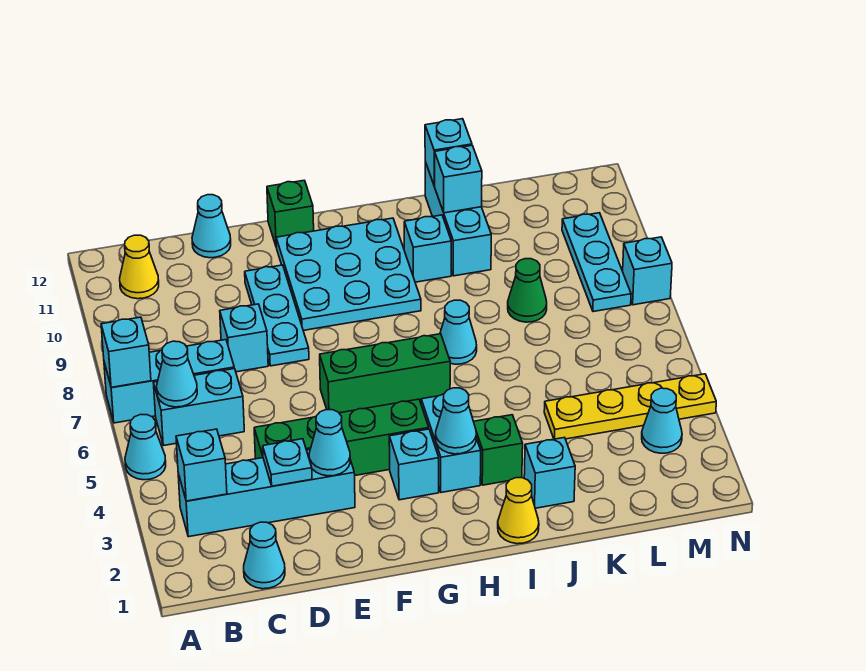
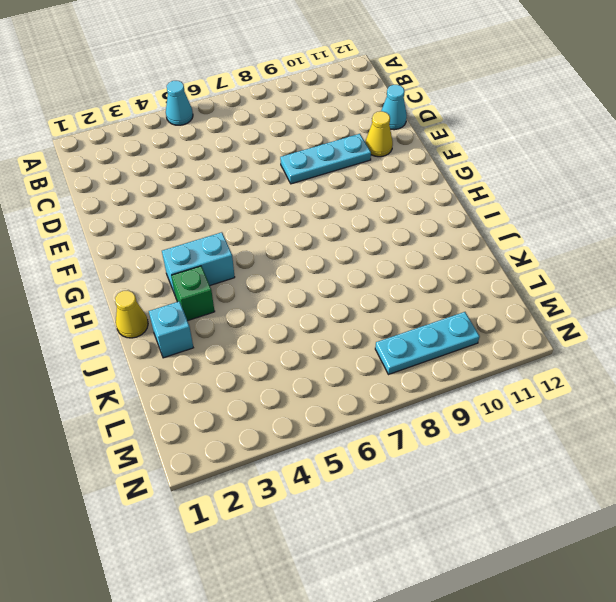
yellow 1x1 cone [365,111,393,157] -> yellow 1x1 cone moved to [120,235,159,299]
none -> cyan 1x3 brick [104,340,234,423]
none -> cyan 1x4 brick [178,450,355,537]
none -> cyan 1x2 brick [153,369,244,445]
none -> cyan 1x1 cone [244,522,285,589]

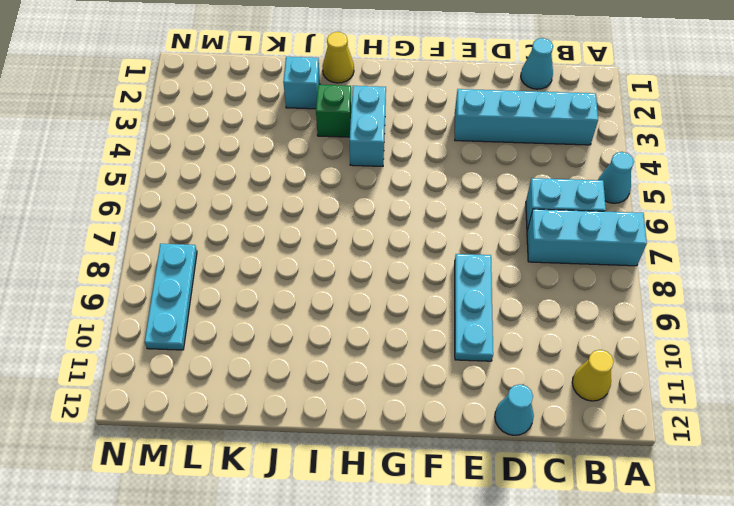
none -> green 1x4 brick [254,399,429,475]
none -> cyan 1x1 brick [220,304,268,372]
none -> green 1x3 brick [320,334,450,413]
none -> cyan 3x3 plate [276,218,421,331]

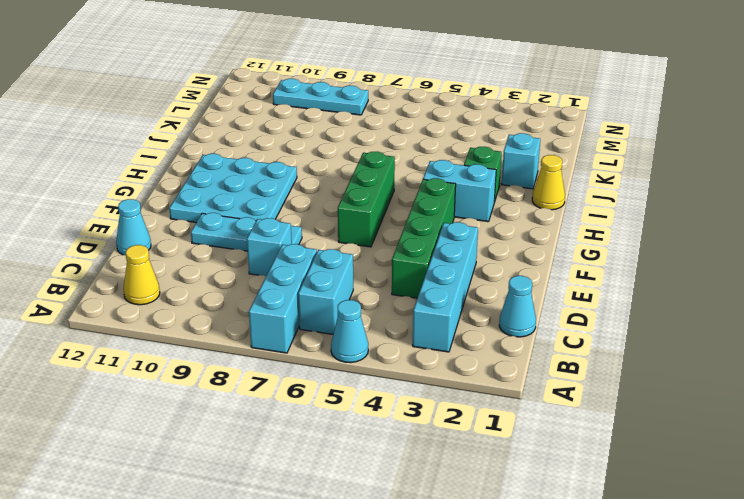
none -> green 1x1 brick [267,180,314,247]
none -> cyan 1x1 brick [389,429,439,500]
none -> cyan 1x1 cone [440,300,477,364]
none -> cyan 1x1 brick [404,215,451,282]

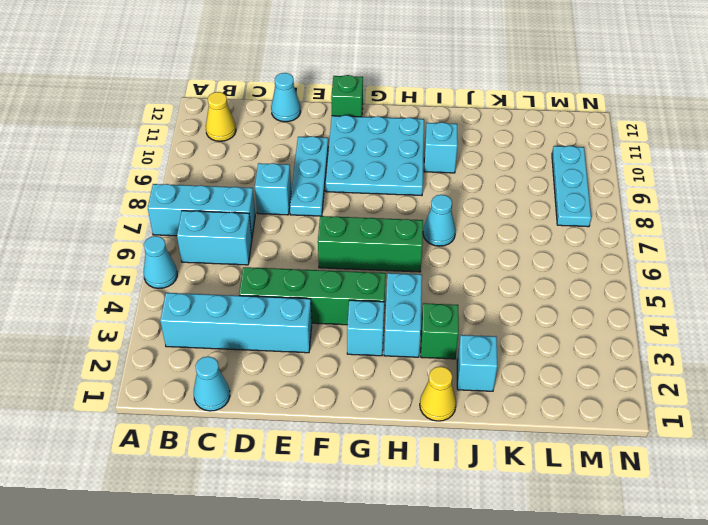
none -> cyan 1x3 brick [425,162,491,276]
none -> yellow 1x4 plate [544,374,716,439]
none -> green 1x1 cone [508,259,547,322]
none -> cyan 1x1 cone [642,388,682,453]

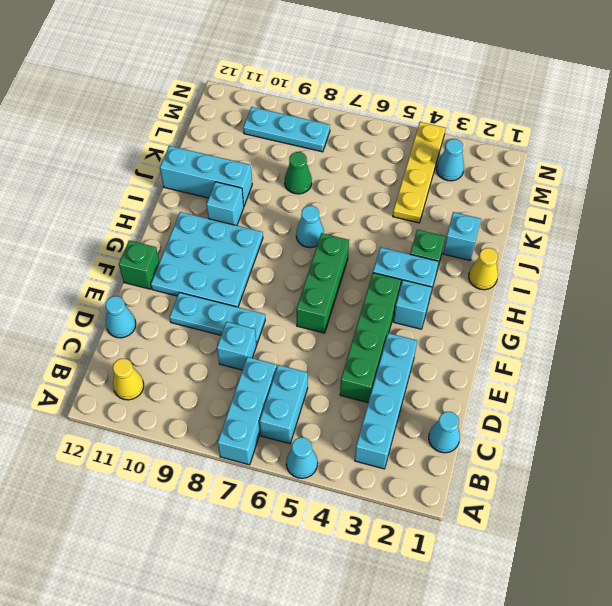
none -> cyan 1x1 brick [623,237,672,305]
none -> cyan 1x1 brick [101,317,151,388]
none -> cyan 1x1 brick [176,429,227,501]
none -> cyan 1x1 cone [157,341,197,407]

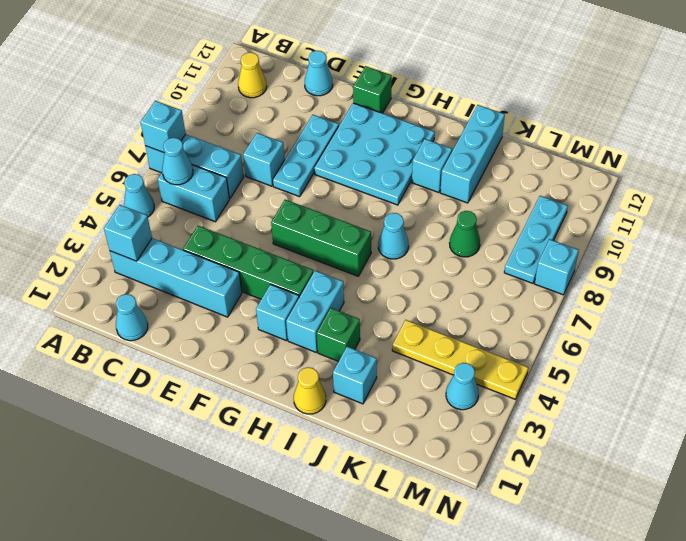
none -> cyan 1x1 plate [263,439,312,486]
none -> cyan 1x1 cone [309,410,350,476]
none -> cyan 1x1 cone [436,388,476,454]
none -> cyan 1x1 brick [435,146,482,213]

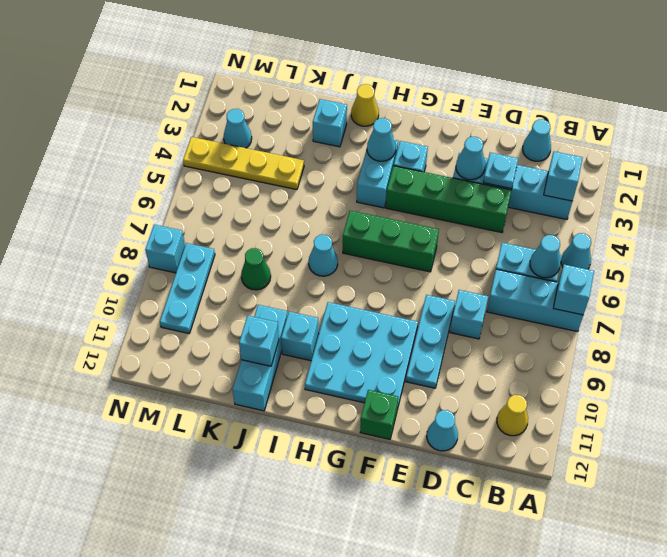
none -> green 1x1 brick [474,415,523,485]
none -> cyan 1x1 brick [425,119,472,186]

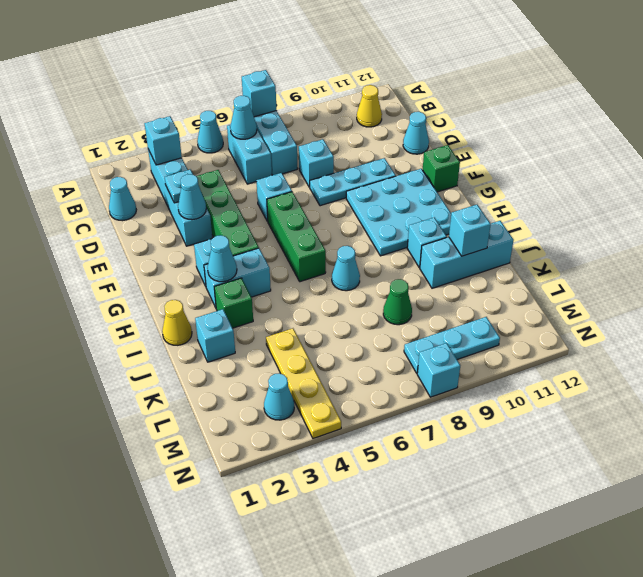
cyan 1x1 brick [256,173,292,222] -> cyan 1x1 brick moved to [425,119,472,186]

